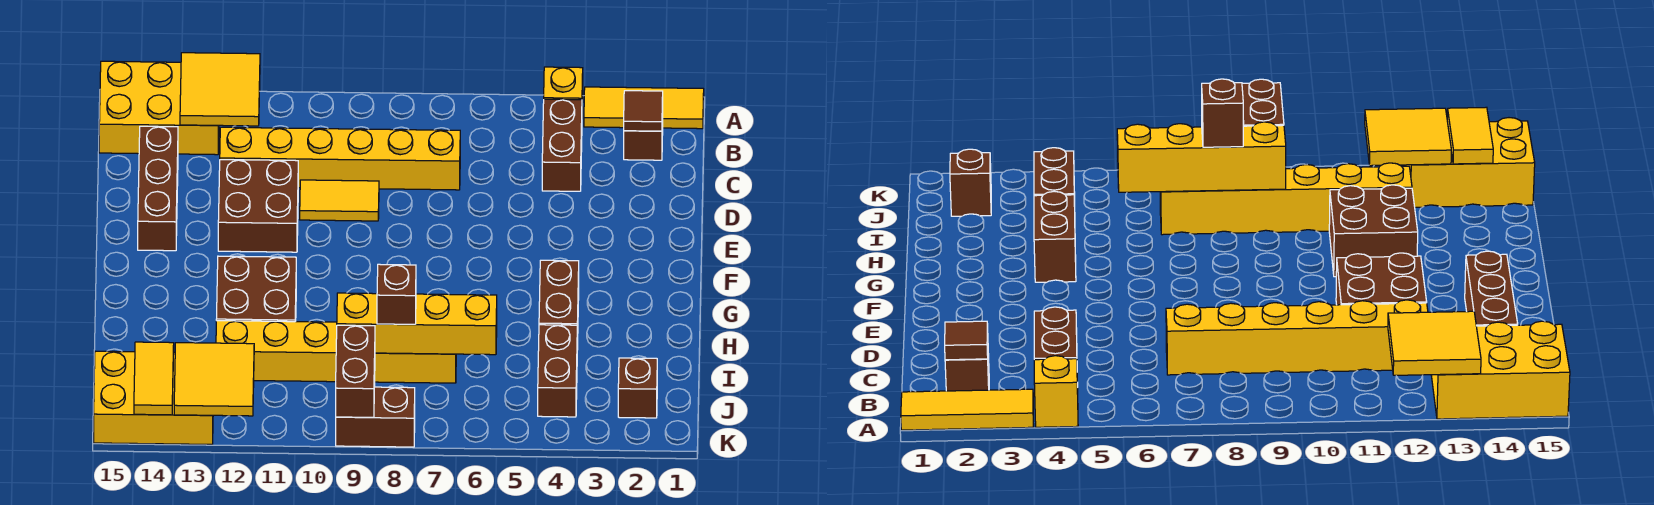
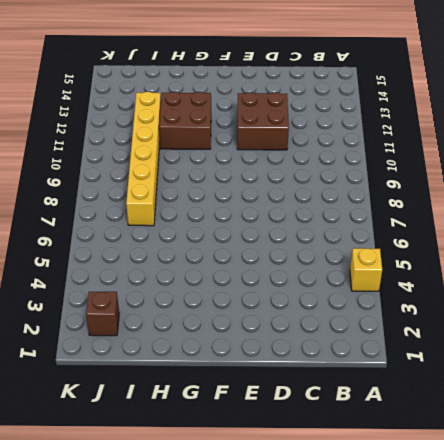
none -> yellow 1x3 tile [584,87,704,129]
none -> yellow 2x3 brick [99,61,219,155]
none -> brown 1x1 brick [624,107,663,160]

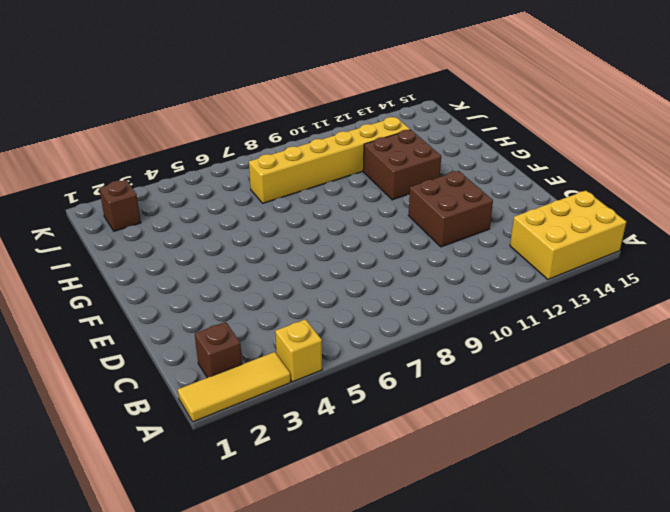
none -> brown 1x2 brick [542,99,582,191]
none -> yellow 1x6 brick [220,127,460,190]
none -> brown 1x3 brick [138,126,178,251]

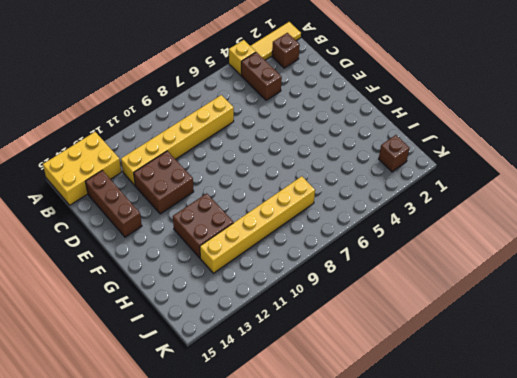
none -> yellow 1x2 tile [300,180,379,221]
none -> brown 1x2 brick [539,260,579,350]
none -> brown 1x2 brick [538,325,577,417]

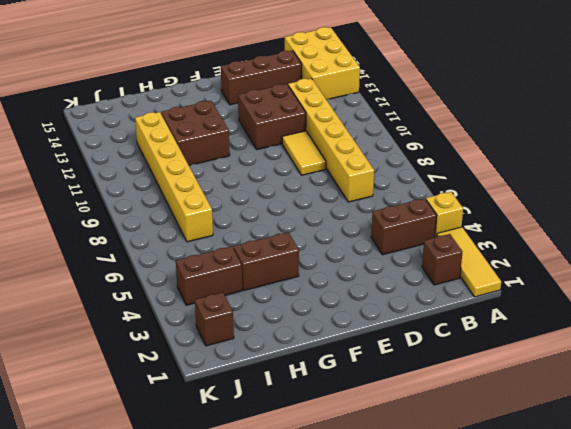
none -> yellow 2x3 brick [94,351,213,444]
none -> brown 1x2 brick [336,387,415,447]
none -> yellow 2x2 tile [180,53,260,126]

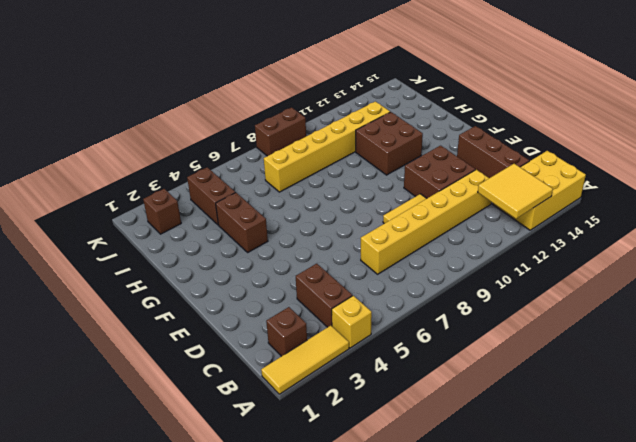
none -> yellow 2x3 brick [94,351,213,444]
none -> brown 1x1 tile [624,91,663,131]
none -> yellow 1x4 brick [337,293,497,355]

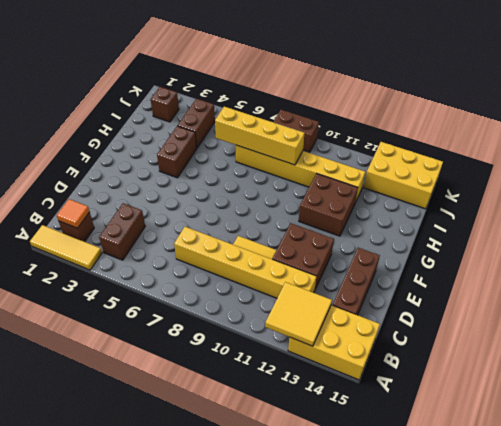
orange 1x1 tile [57,199,90,228] -> brown 1x1 tile [624,91,663,131]
none -> yellow 1x1 brick [544,67,583,103]
none -> brown 1x2 brick [336,325,375,417]
none -> yellow 2x2 tile [174,343,254,416]

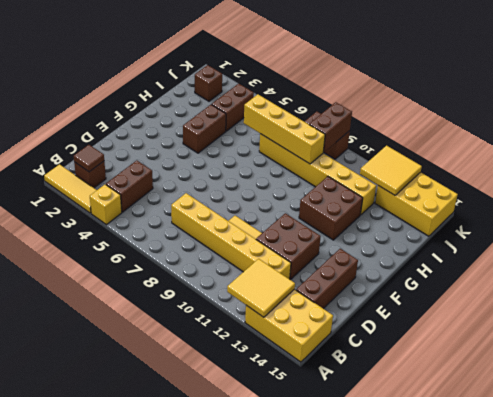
none -> yellow 1x2 tile [134,342,174,415]
none -> brown 1x1 brick [377,264,416,324]

